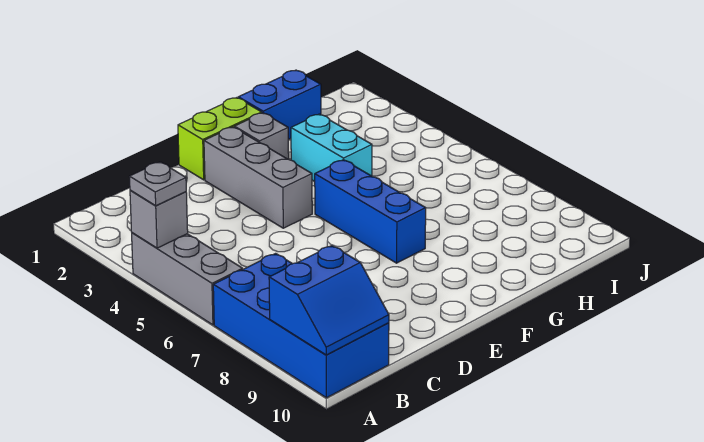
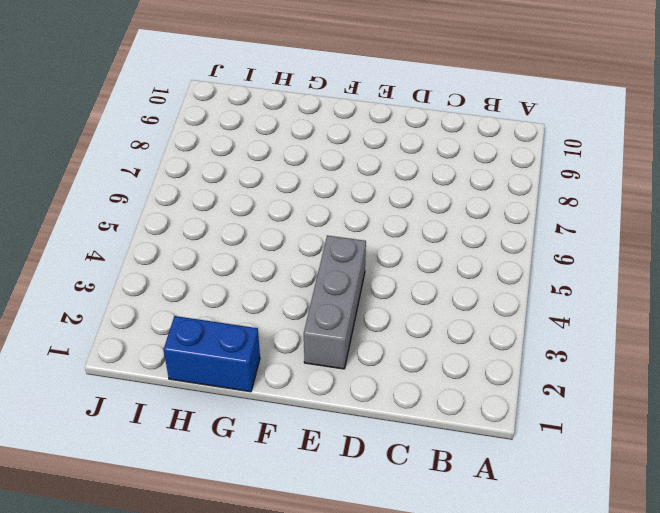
none -> grey 1x3 brick [132,233,243,325]
none -> blue 2x4 brick [213,253,389,398]

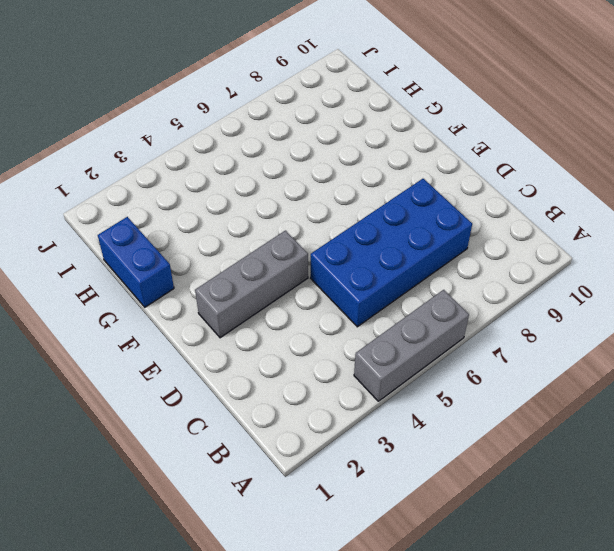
blue 2x4 brick [311,179,472,327] -> blue 2x4 brick moved to [213,253,389,398]
none -> lime 1x2 brick [178,98,262,180]
none -> grey 1x1 brick [234,113,289,159]

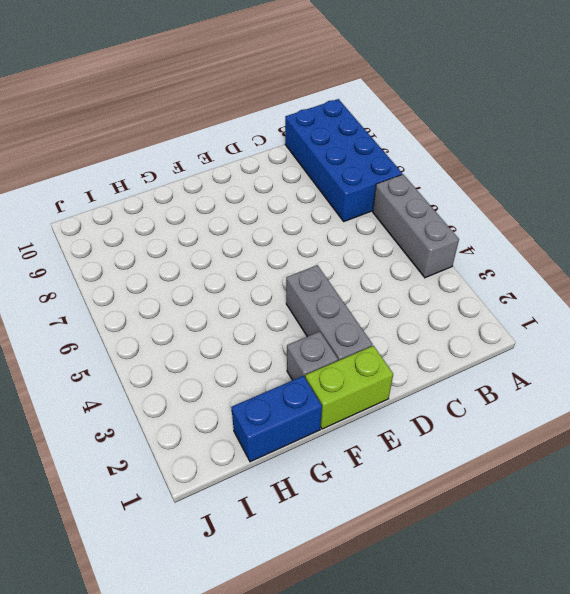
none -> blue 1x3 brick [315,160,426,263]
none -> cyan 1x2 brick [291,114,372,181]

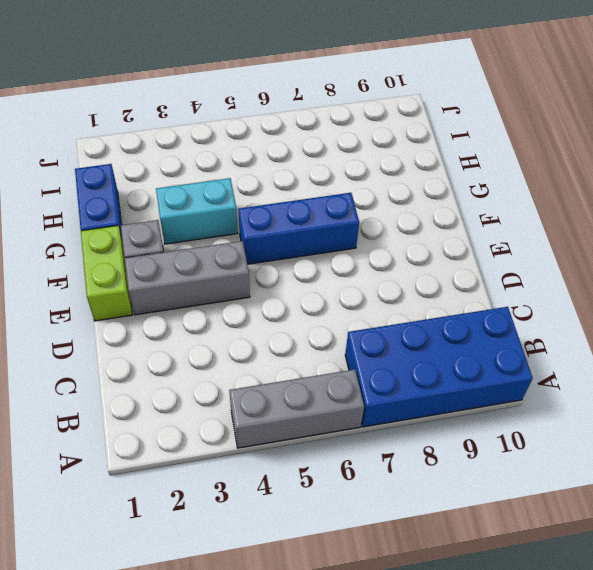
none -> grey 1x1 brick [130,190,188,248]
none -> blue 2x2 slope [269,246,389,355]

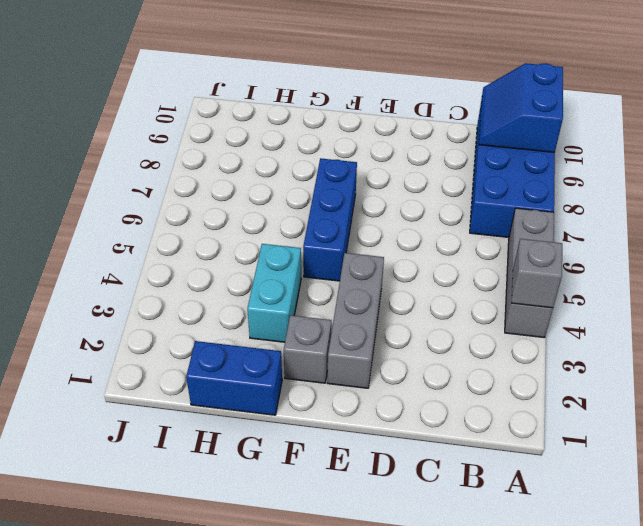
blue 2x2 slope [479,63,563,152] -> blue 2x2 slope turned to [269,246,389,355]
none -> lime 1x2 brick [178,98,262,180]
none -> grey 1x1 plate [129,162,186,206]

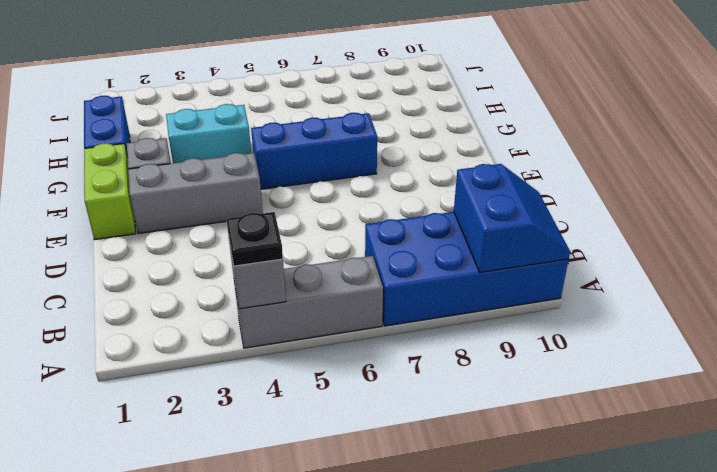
black 1x1 plate [226,212,283,266] -> grey 1x1 plate [129,162,186,206]

